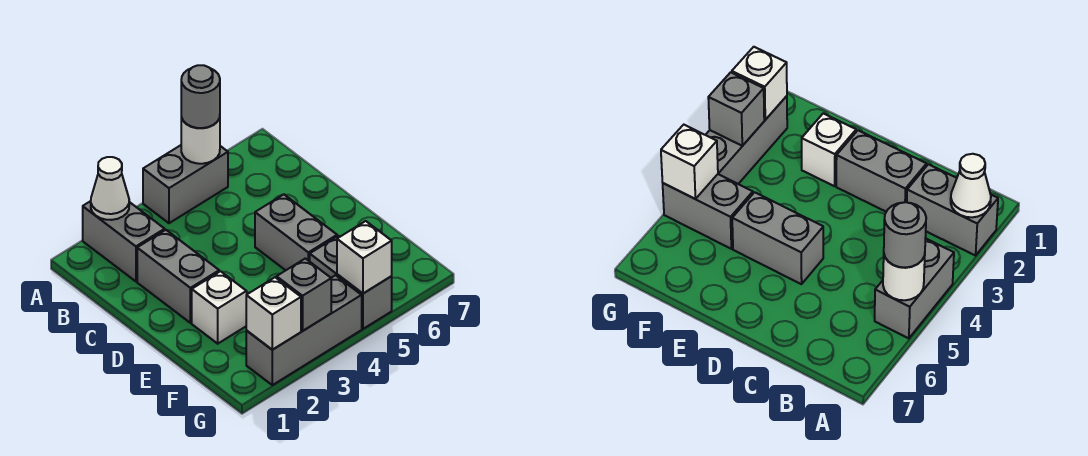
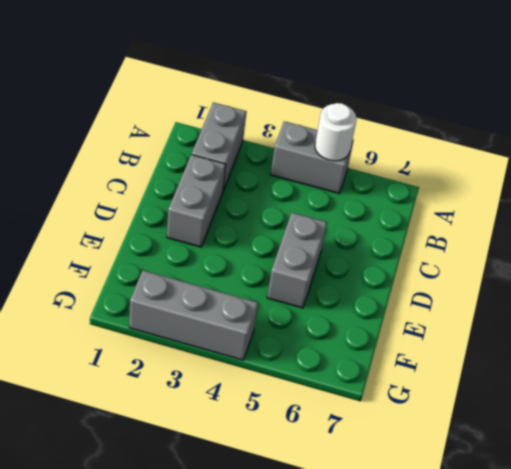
none -> white 1x1 brick [192,271,247,344]
none -> grey 1x2 brick [310,236,392,329]
none -> white 1x1 cone [91,157,129,220]

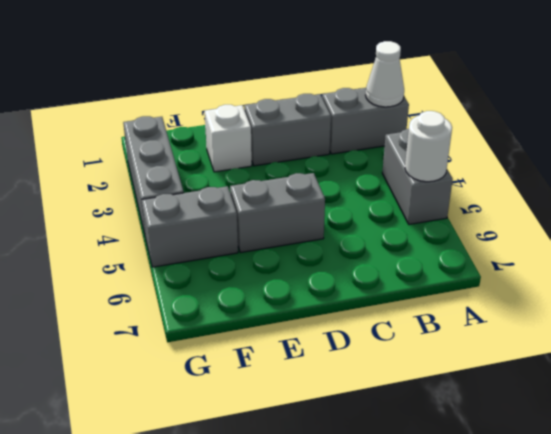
none -> white 1x1 brick [246,277,301,350]
none -> grey 1x1 brick [277,259,331,331]
none -> white 1x1 brick [337,221,392,293]

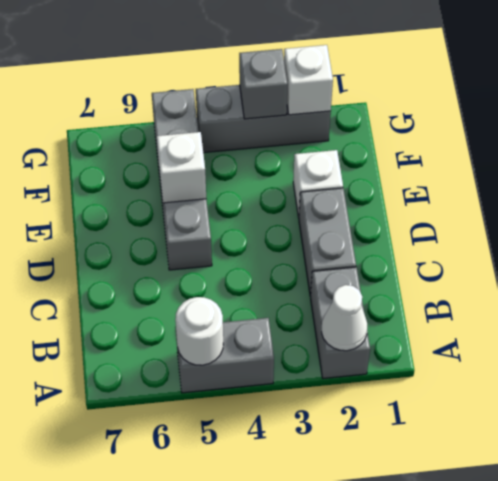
white 1x1 brick [157,132,206,203] -> white 1x1 brick moved to [337,221,392,293]
none -> grey 1x1 round brick [181,65,220,128]

